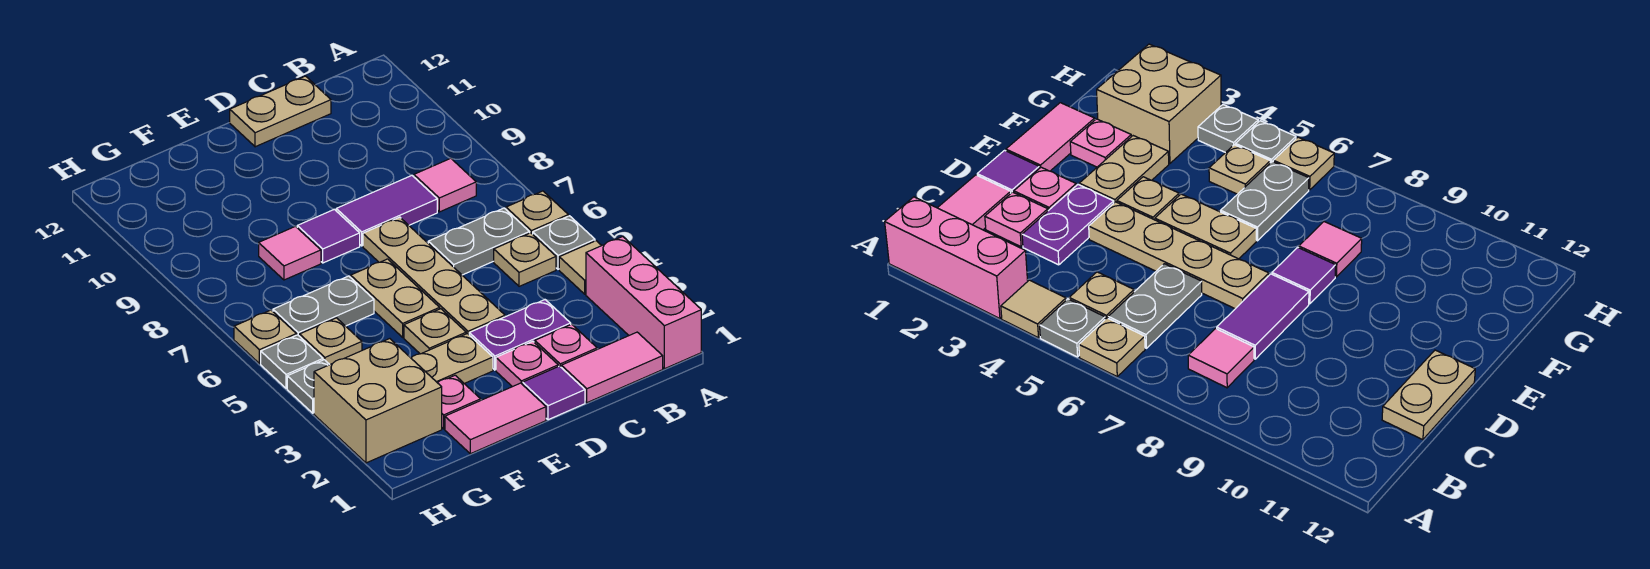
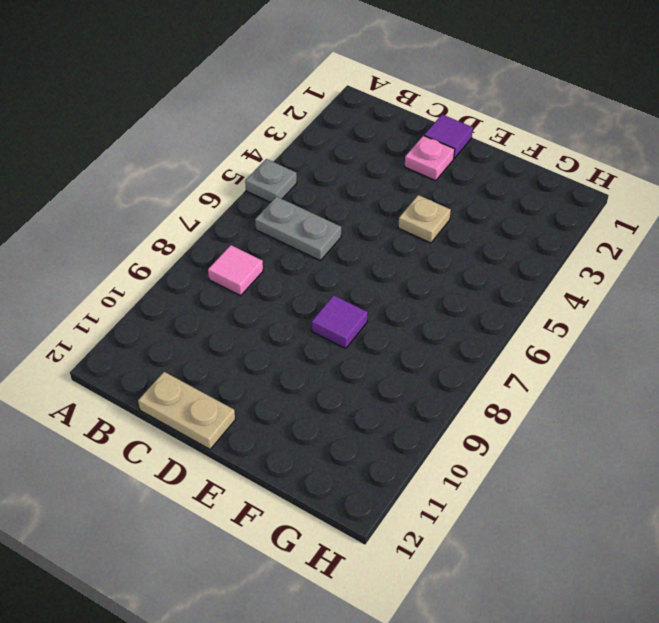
none -> pink 1x3 brick [586,237,701,369]
none -> tan 1x1 tile [559,241,602,294]
none -> tan 1x1 plate [506,191,568,234]

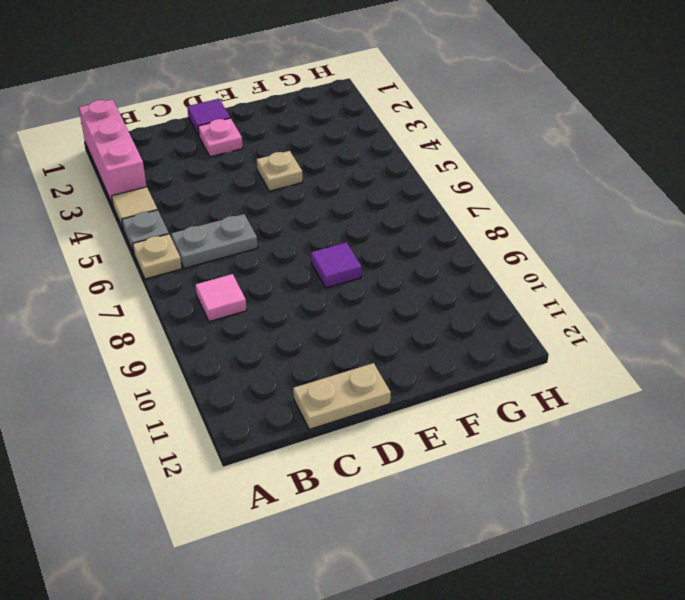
none -> pink 1x2 tile [561,332,663,403]
none -> tan 1x1 plate [494,233,556,286]
none -> pink 1x1 plate [535,324,597,367]

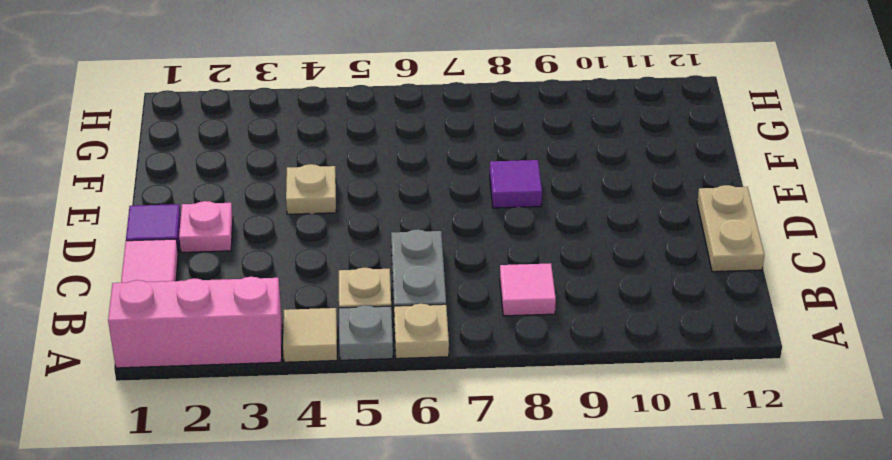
none -> pink 1x1 plate [535,324,597,367]
none -> purple 1x2 plate [469,300,571,370]
none -> purple 1x2 tile [336,176,437,246]

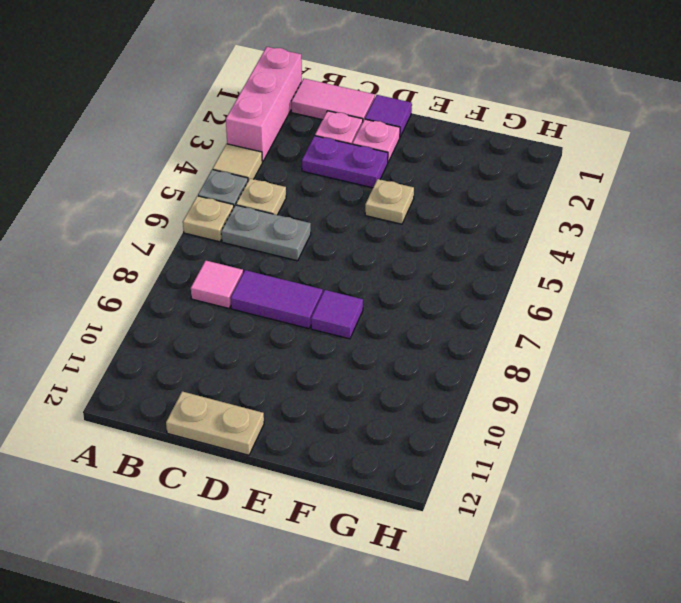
none -> tan 1x4 plate [363,217,505,334]
none -> pink 1x2 tile [445,383,546,454]
none -> tan 1x2 plate [411,334,493,384]

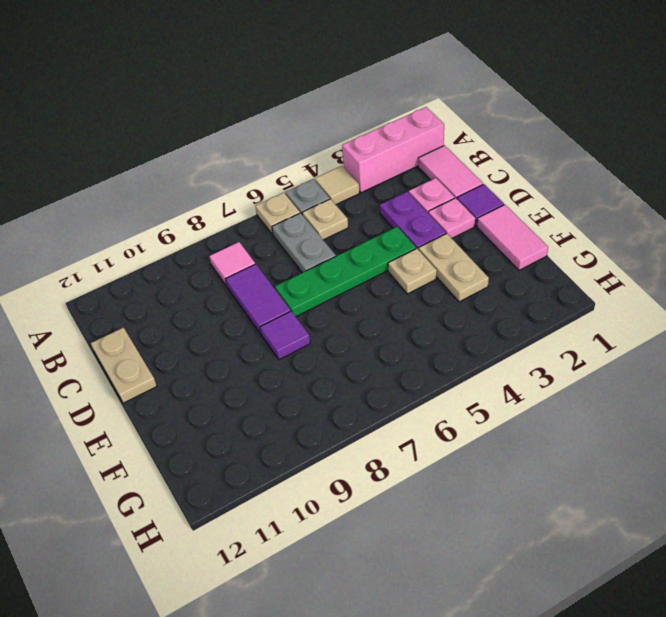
green 1x4 plate [275,227,416,317] -> tan 1x4 plate [363,217,505,334]
none -> tan 1x2 plate [351,259,440,337]
none -> pink 1x1 plate [438,375,481,429]
none -> grey 1x2 plate [273,276,374,336]

